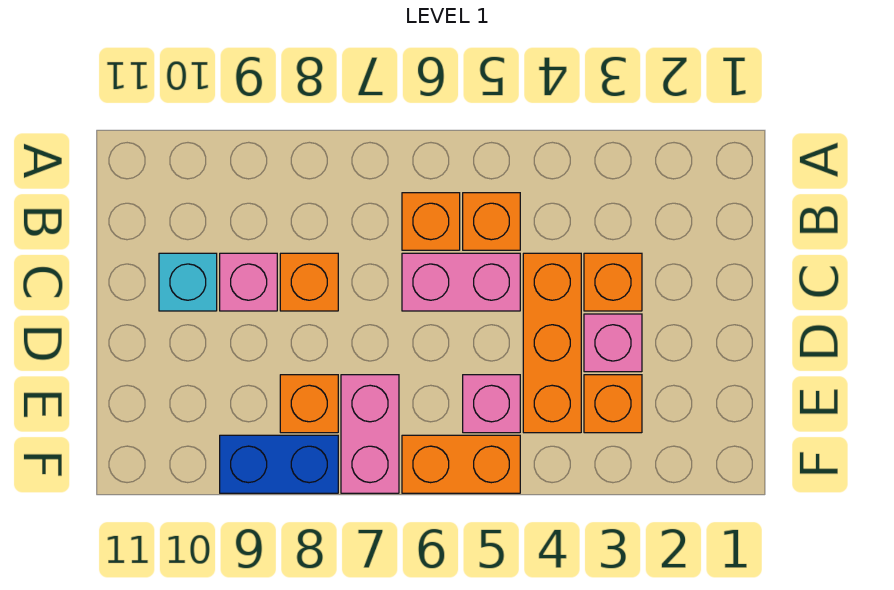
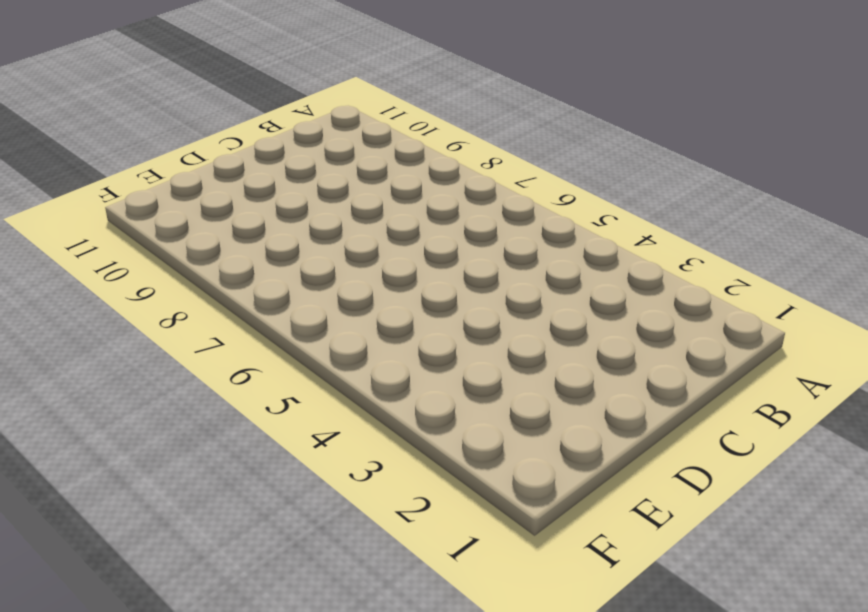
none -> orange 1x1 brick [463,193,520,250]
none -> orange 1x1 brick [402,193,460,250]
none -> orange 1x1 brick [584,253,642,311]

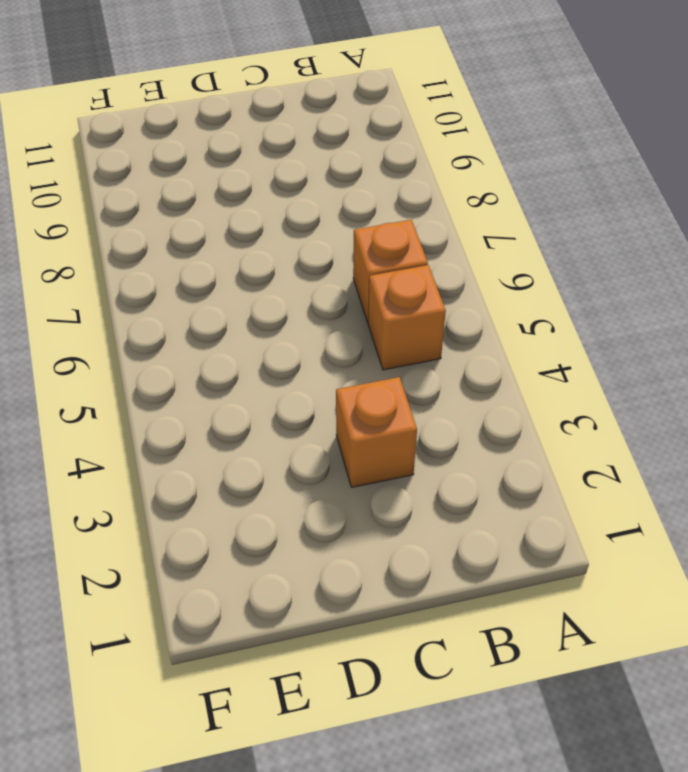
none -> orange 1x3 brick [523,253,581,433]
none -> pink 1x2 brick [402,253,520,311]
none -> orange 1x1 brick [280,253,338,311]

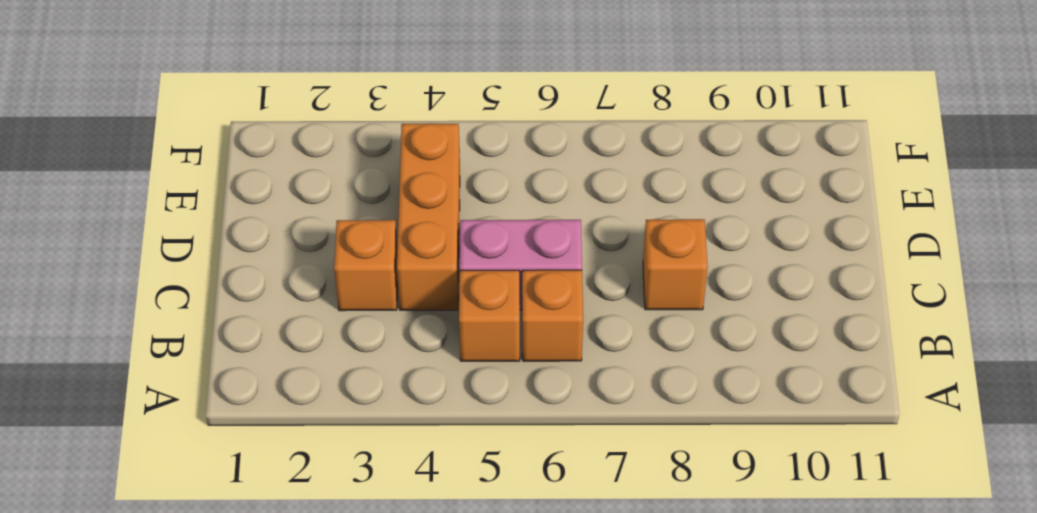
none -> pink 1x1 brick [220,253,277,311]
none -> cyan 1x1 brick [159,253,217,311]
none -> pink 1x1 brick [584,314,642,372]

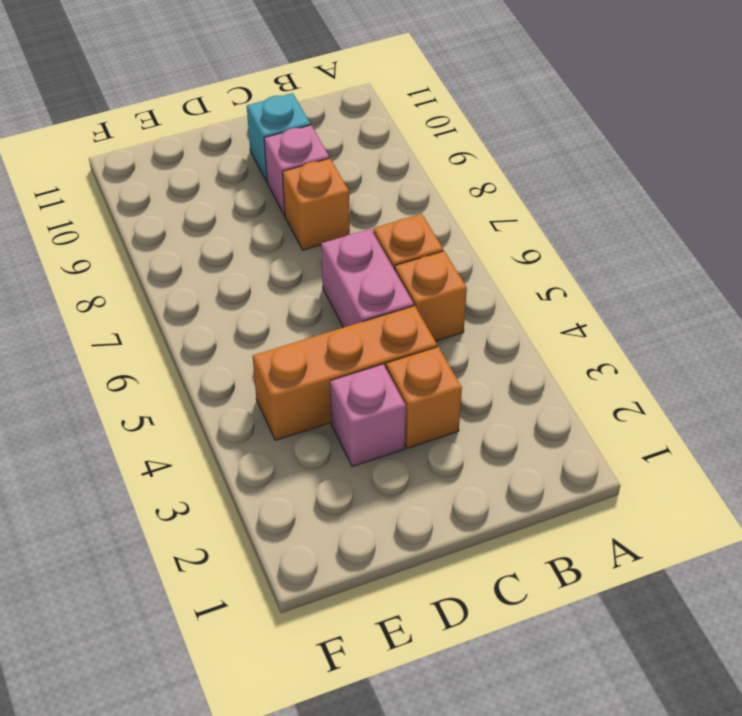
none -> orange 1x1 brick [584,375,642,433]
none -> pink 1x1 brick [463,375,520,433]
none -> pink 1x2 brick [341,375,399,493]

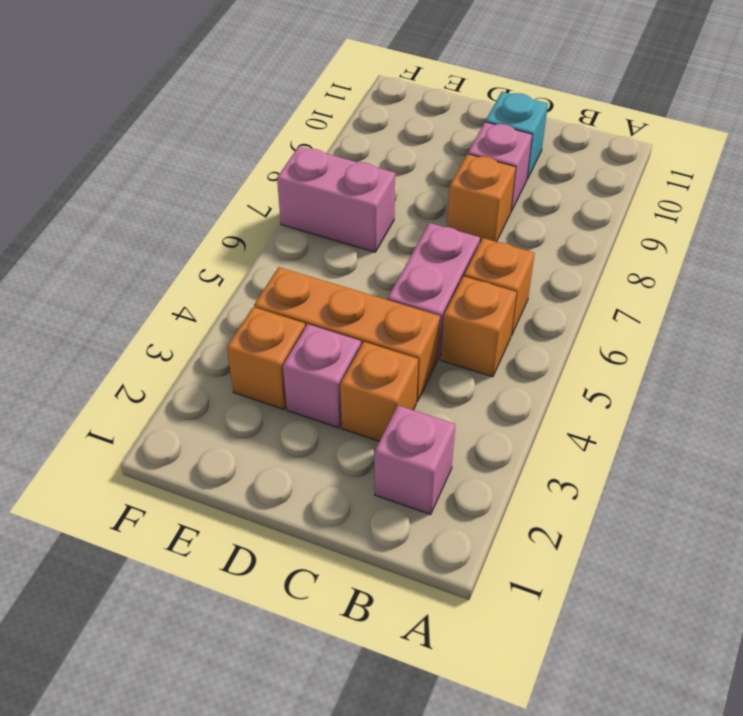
pink 1x1 brick [375,406,455,515] -> pink 1x1 brick moved to [463,375,520,433]
none -> orange 1x1 brick [280,375,338,433]
none -> orange 1x2 brick [402,435,520,493]
none -> blue 1x2 brick [220,435,338,493]

